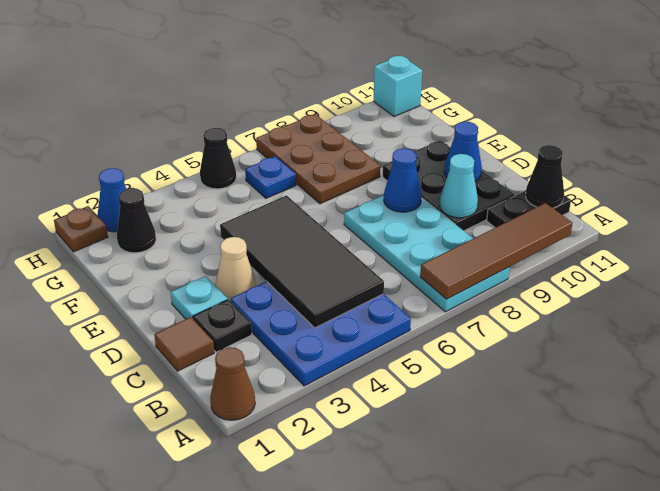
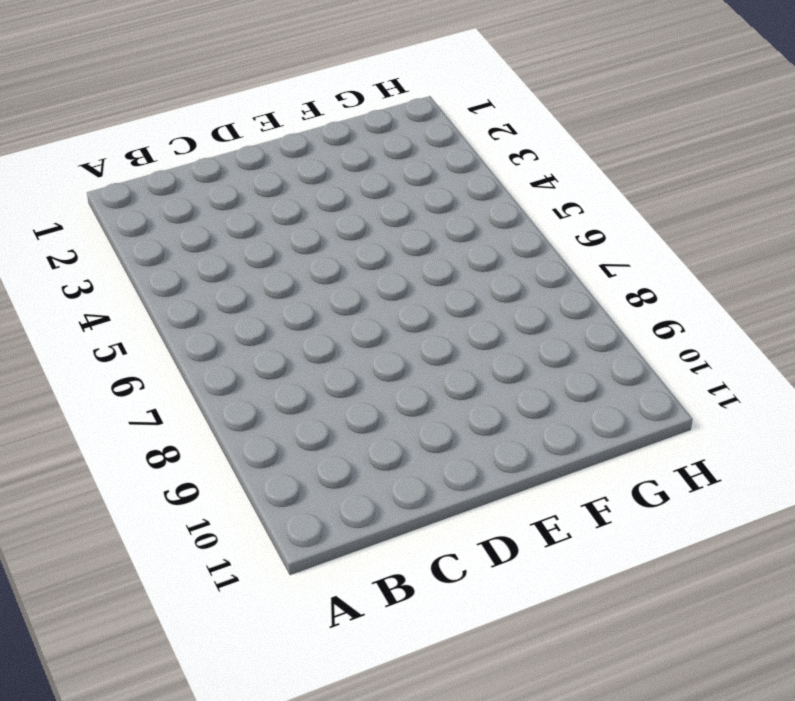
none -> brown 1x1 cone [210,347,255,420]
none -> blue 3x3 plate [230,281,411,386]
none -> cyan 2x4 plate [344,195,510,312]

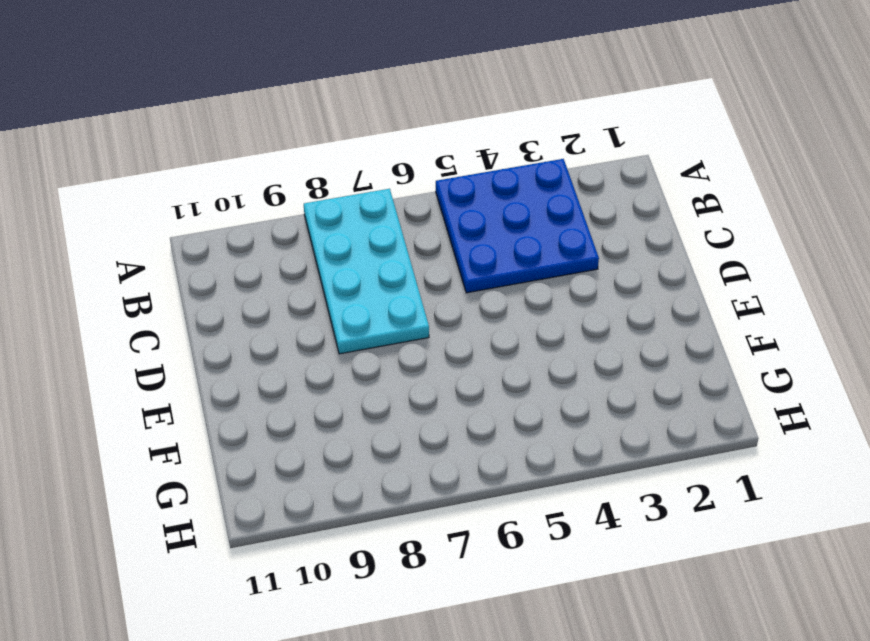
none -> brown 1x1 cone [210,347,255,420]
none -> black 1x2 plate [487,191,571,228]
none -> brown 1x1 tile [154,317,214,371]

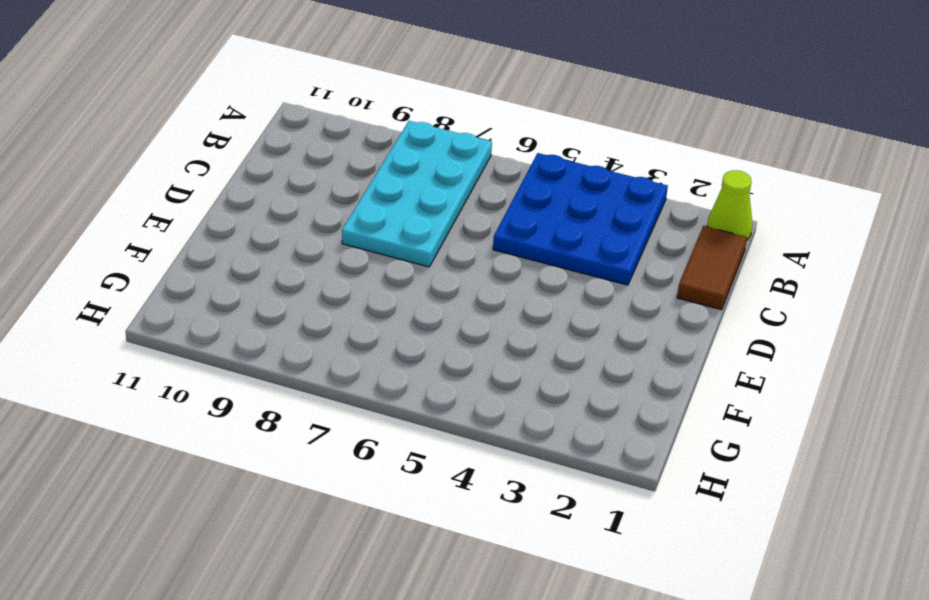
lime 1x1 cone [707,170,752,240] -> brown 1x1 cone [210,347,255,420]
brown 1x2 tile [677,226,747,310] -> brown 1x1 tile [154,317,214,371]
none -> black 1x2 plate [487,191,571,228]
none -> black 1x1 plate [193,299,252,352]
none -> black 2x3 plate [383,140,515,231]

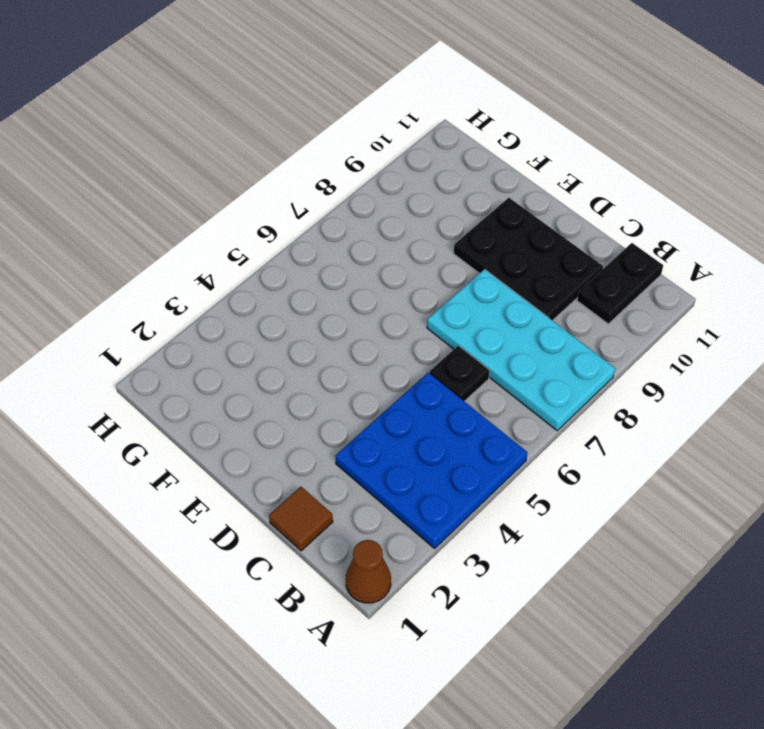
black 1x1 plate [430,346,490,401] -> black 1x1 plate moved to [193,299,252,352]
none -> cyan 1x1 plate [171,276,227,319]
none -> tan 1x1 cone [216,237,256,300]
none -> brown 2x3 plate [256,114,380,204]

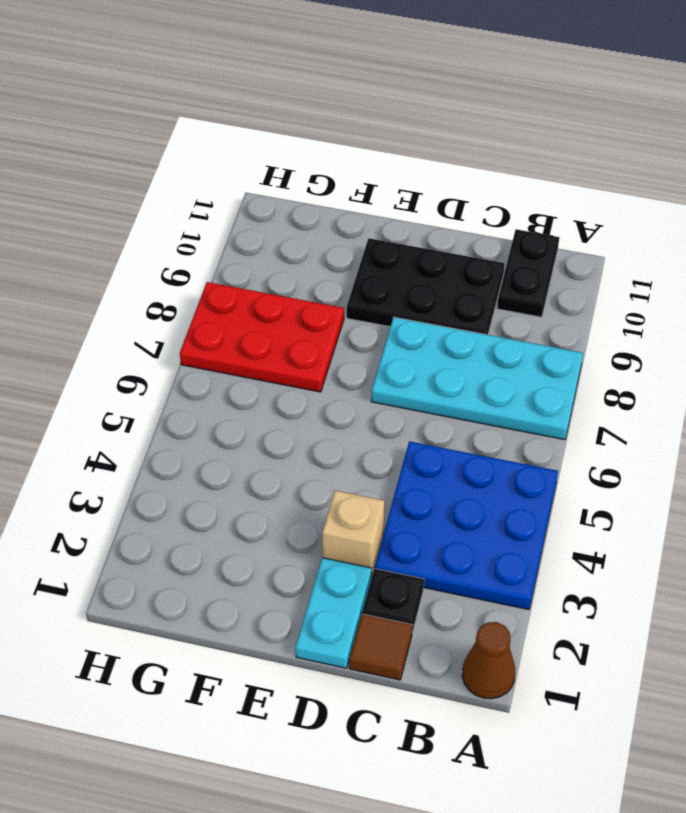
cyan 1x2 plate [296,558,372,668] -> cyan 1x1 plate [171,276,227,319]
tan 1x1 brick [322,491,384,577] -> tan 1x1 cone [216,237,256,300]
red 2x3 plate [180,282,344,392] -> brown 2x3 plate [256,114,380,204]
none -> black 1x1 cone [117,188,156,253]
none -> blue 1x1 plate [245,156,296,198]
none -> brown 1x1 plate [54,206,108,252]

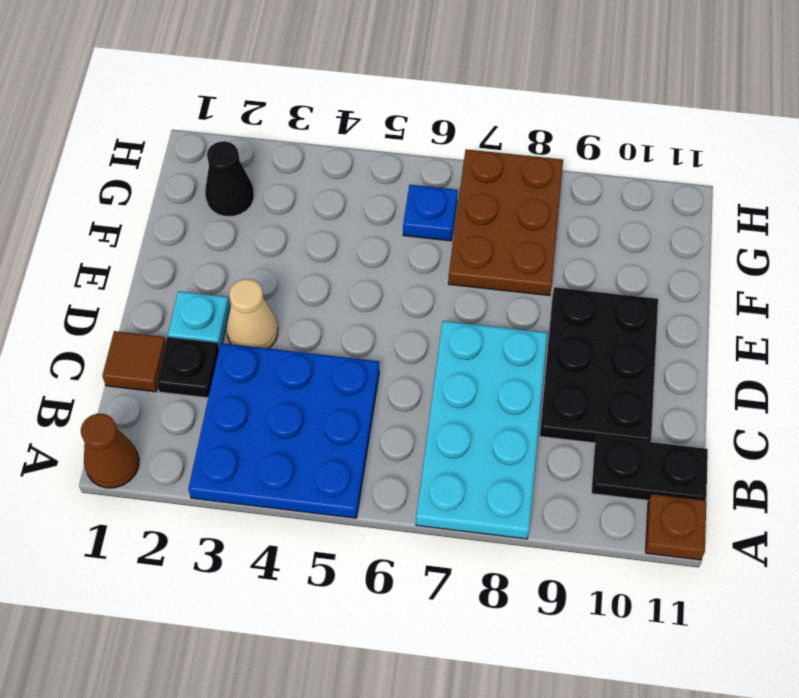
brown 1x1 plate [646,494,706,560] -> brown 1x1 plate moved to [54,206,108,252]
none -> blue 1x1 cone [98,168,126,232]
none -> black 1x1 cone [200,128,236,189]
none -> cyan 1x1 brick [374,56,422,117]

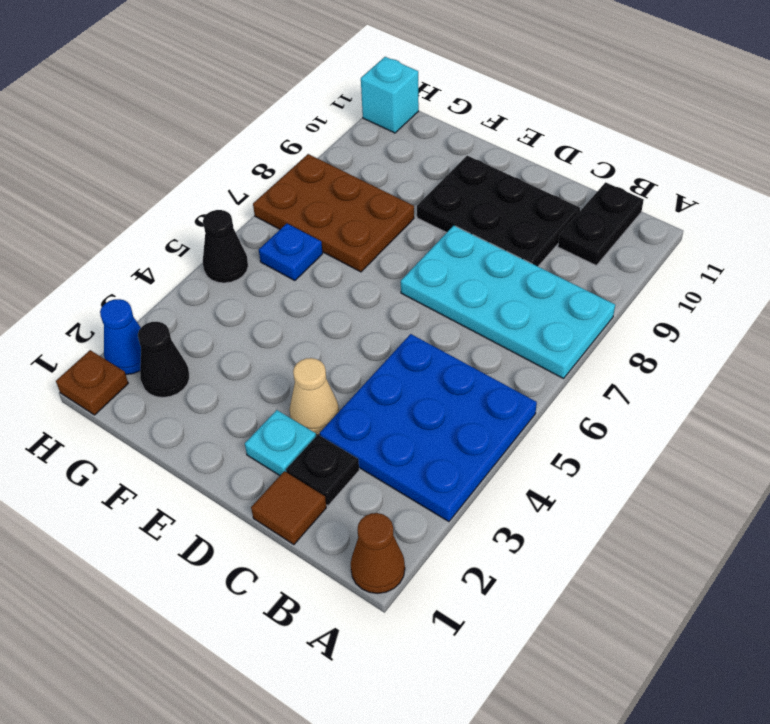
none -> brown 1x4 tile [420,203,572,299]
none -> black 2x4 tile [220,196,384,328]
none -> black 1x1 cone [526,145,564,208]

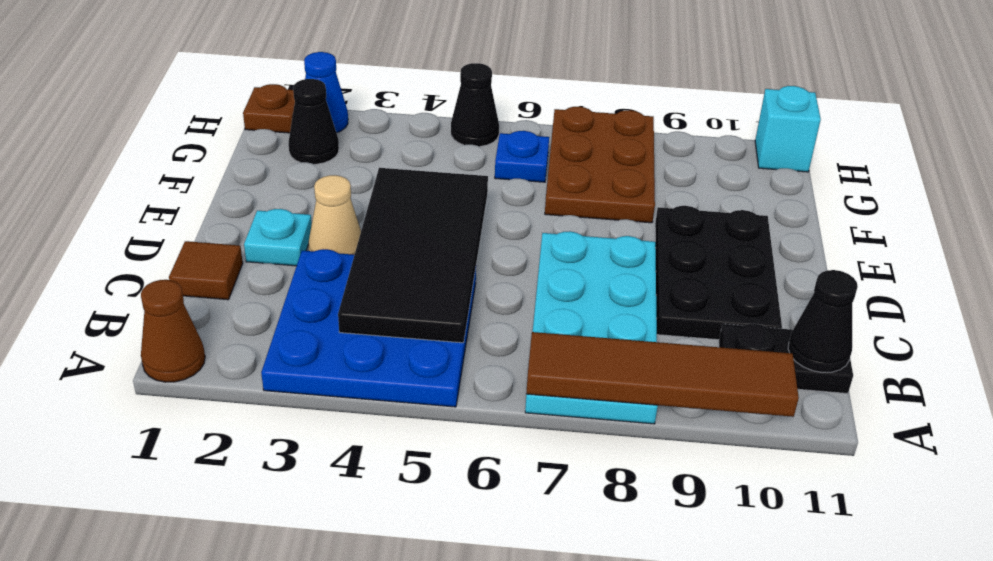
none -> black 1x1 plate [193,299,252,352]
none -> cyan 1x1 cone [440,154,478,218]
none -> blue 1x1 cone [384,149,422,212]

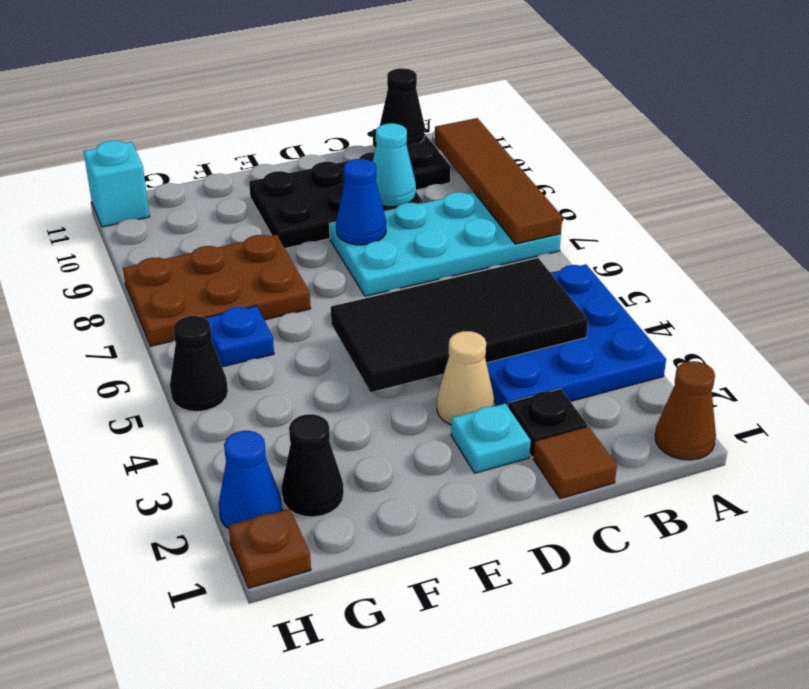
none -> blue 1x1 cone [444,121,482,181]

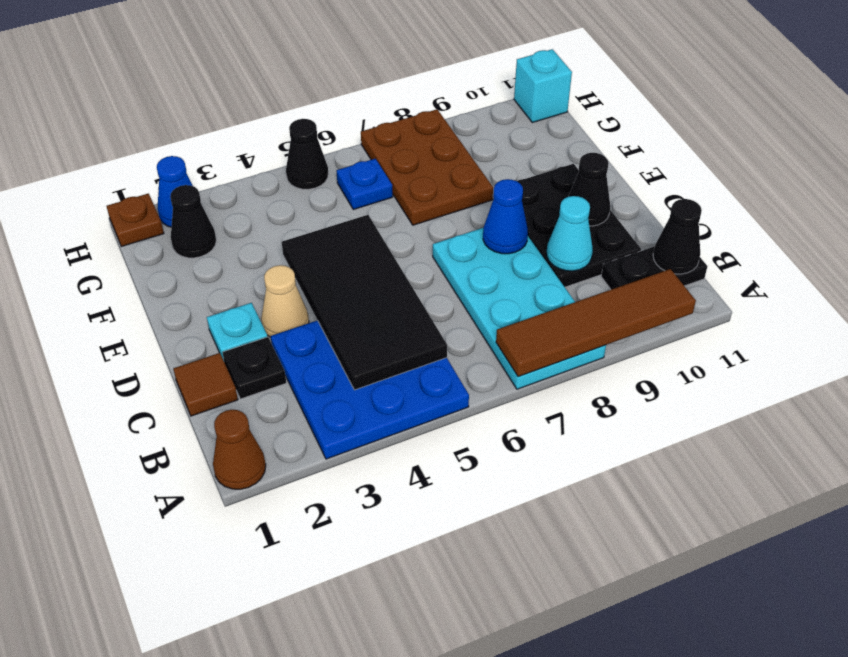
black 1x1 cone [568,153,610,226] -> blue 1x1 cone [444,121,482,181]

